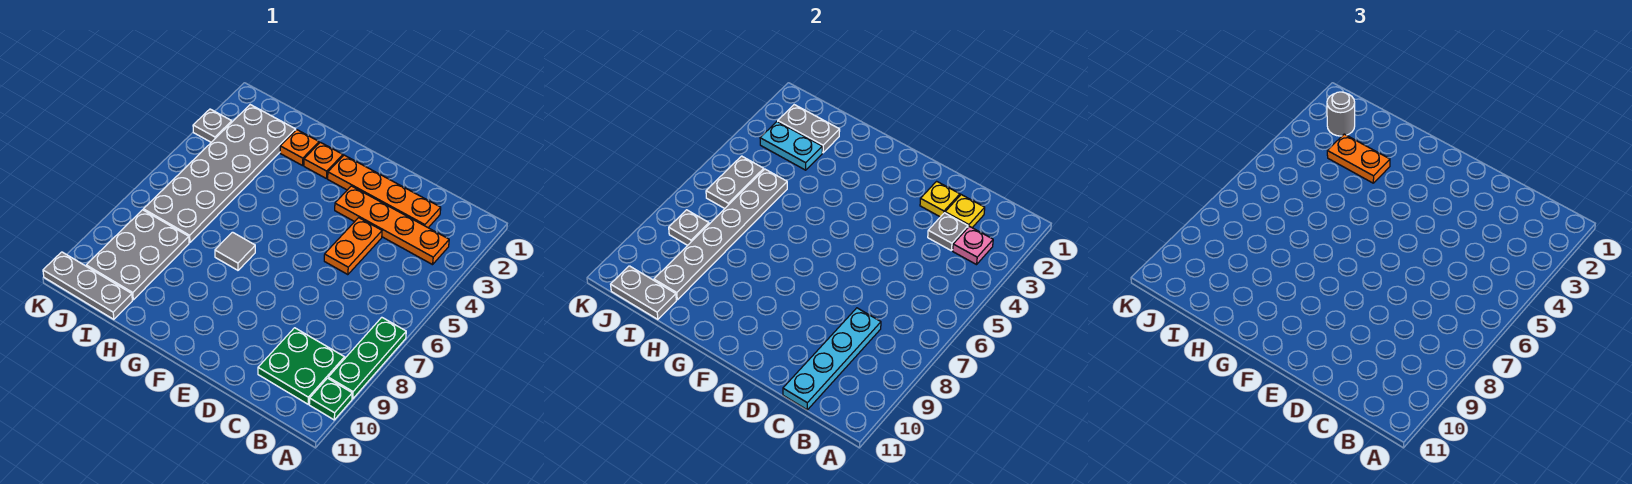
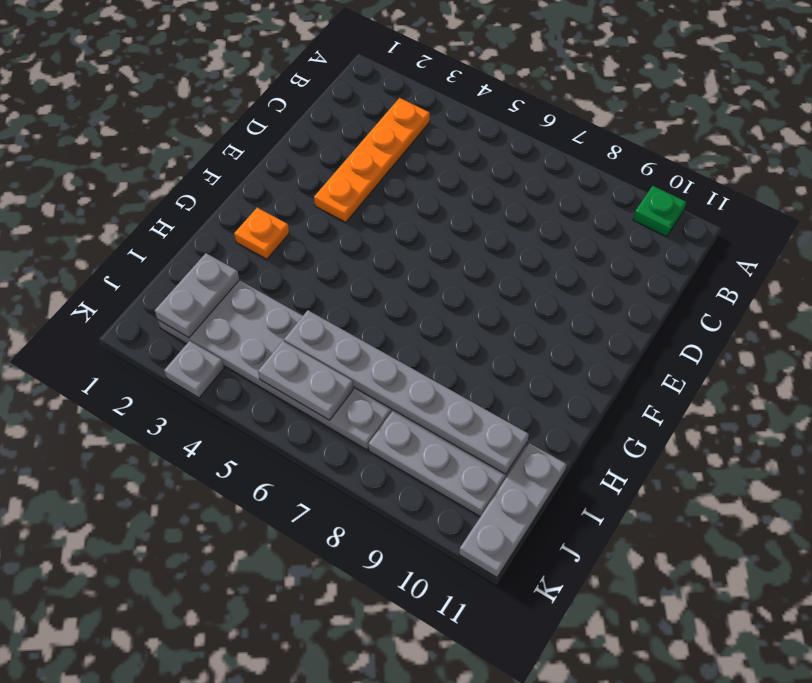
none -> green 1x3 plate [328,317,406,399]
none -> green 2x2 plate [258,328,345,404]
none -> orange 1x4 plate [328,155,441,228]

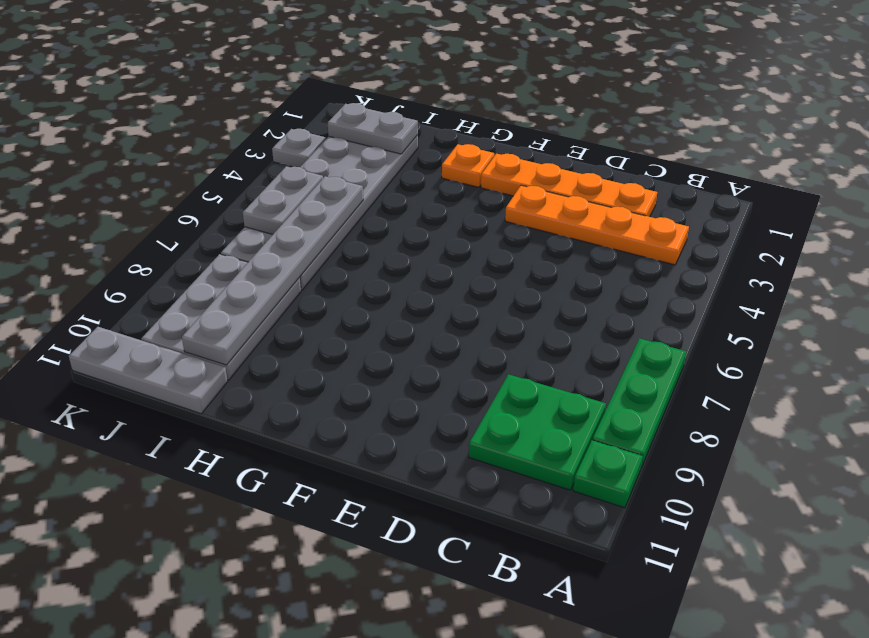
none -> orange 1x2 plate [324,218,382,275]
none -> grey 1x1 tile [215,232,255,270]
none -> orange 1x1 plate [280,130,319,166]

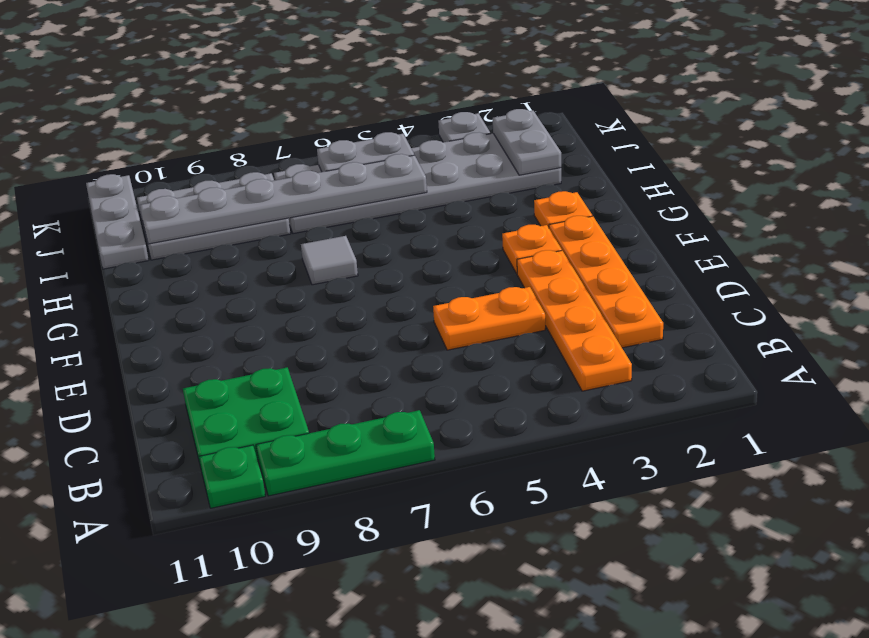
orange 1x1 plate [502,225,562,273] -> orange 1x1 plate moved to [280,130,319,166]
none -> pink 1x1 plate [953,226,993,265]
none -> yellow 1x1 plate [945,195,985,228]
none -> grey 1x1 plate [928,213,968,250]

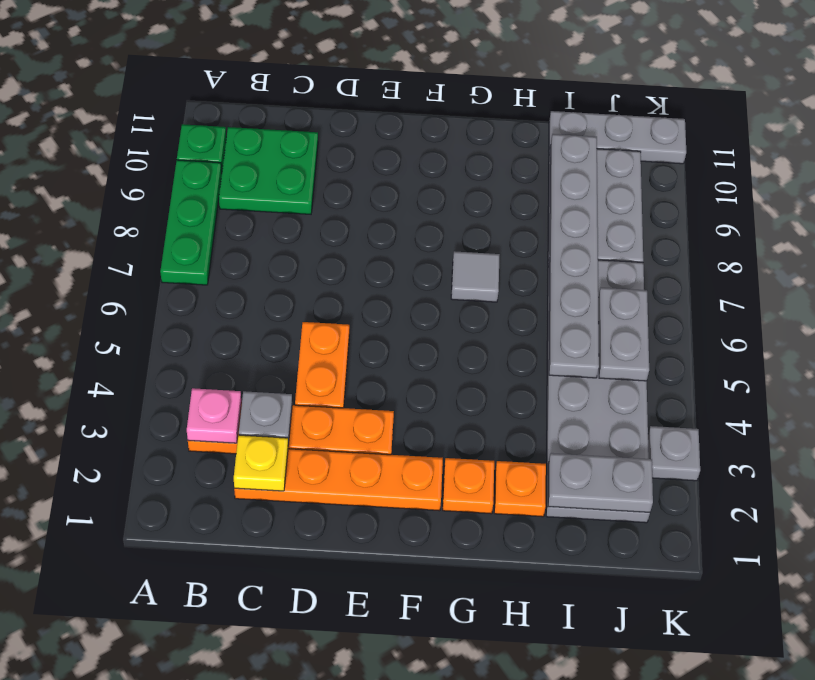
none -> cyan 1x4 plate [783,308,881,410]
none -> yellow 1x1 plate [920,181,960,217]
none -> cyan 1x2 plate [760,122,822,170]

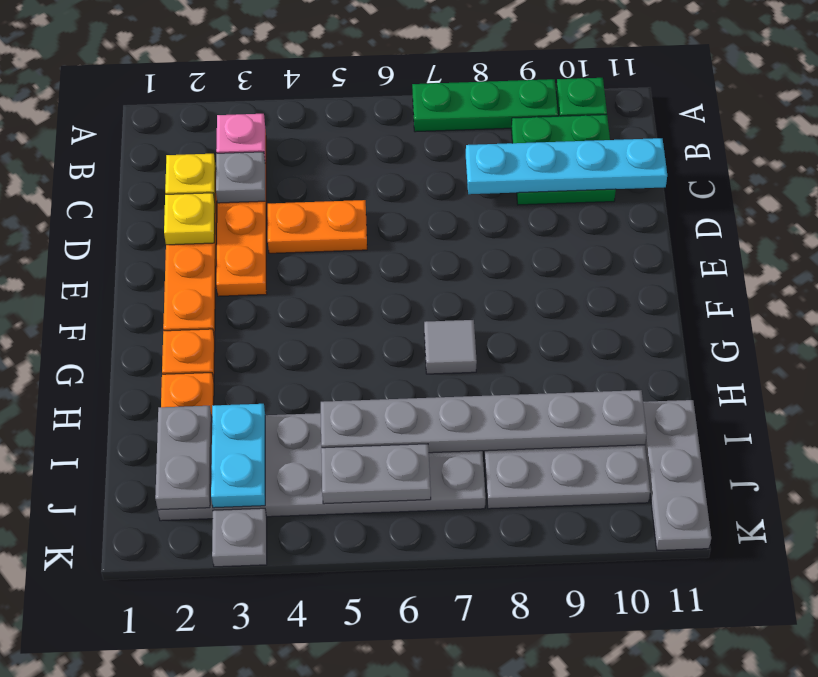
none -> grey 1x2 plate [611,266,676,319]
none -> grey 1x1 plate [669,210,709,245]
none -> orange 1x2 plate [1327,134,1390,183]

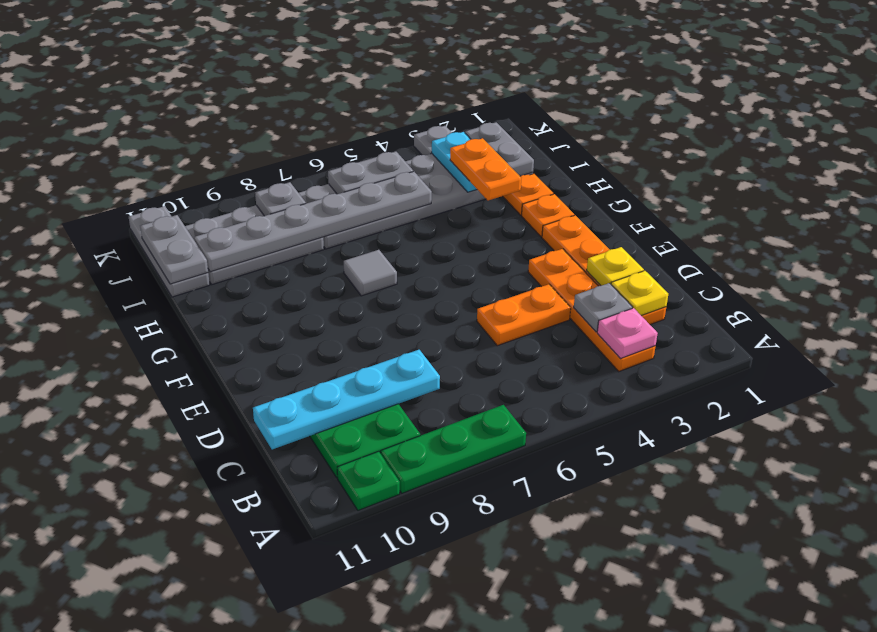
none -> grey 1x1 round brick [1327,92,1355,136]

